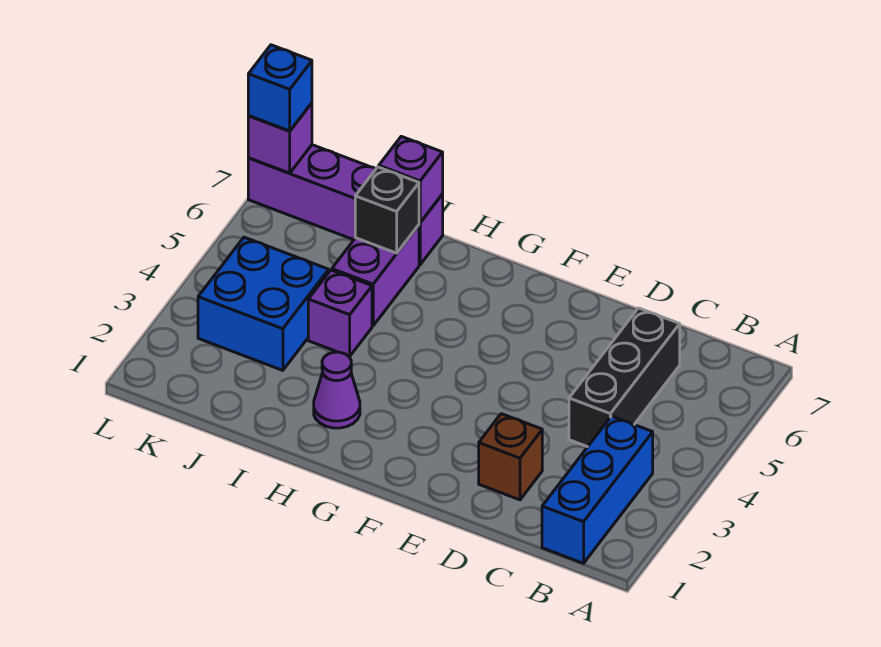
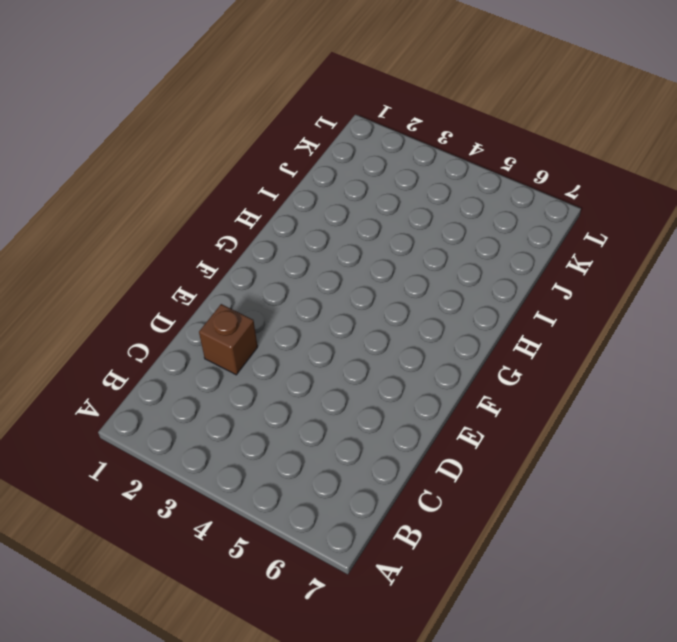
none -> blue 1x3 brick [542,416,653,563]
none -> black 1x3 brick [569,308,680,447]
none -> purple 1x1 cone [314,352,360,428]

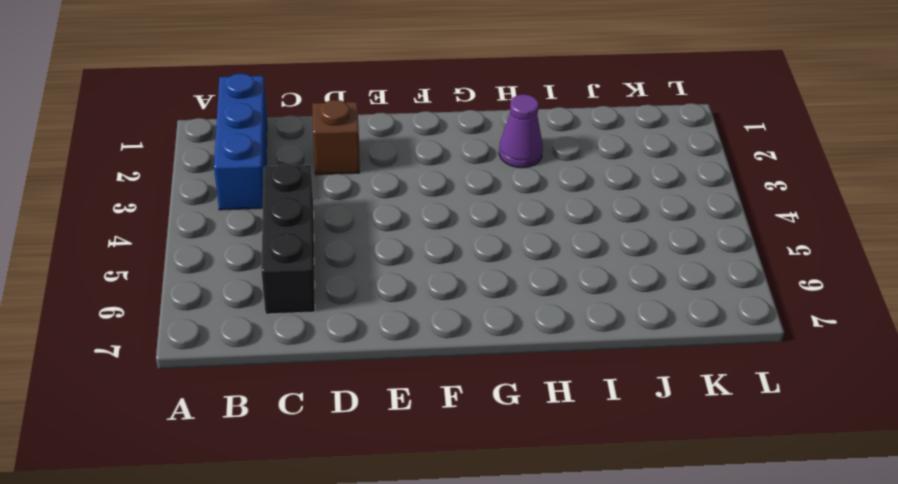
none -> purple 1x1 brick [308,270,372,356]
none -> purple 1x2 brick [332,225,419,326]
none -> purple 1x4 brick [248,145,443,265]

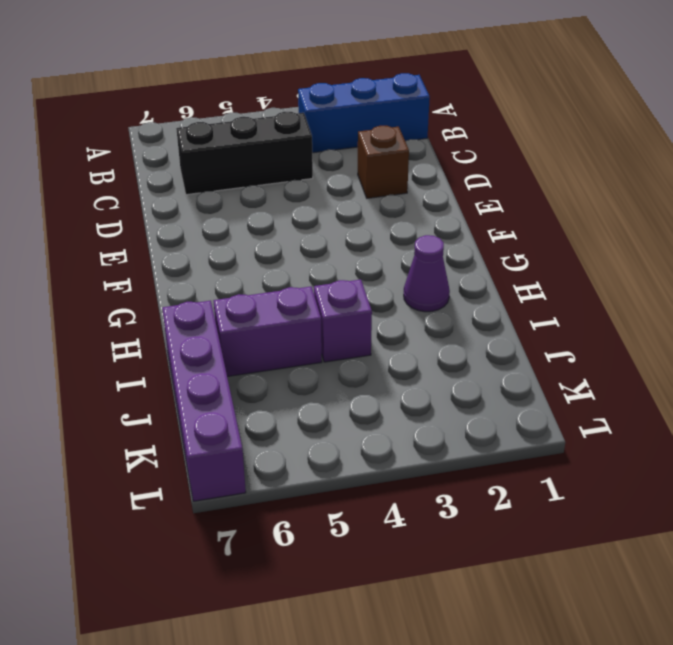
none -> blue 2x2 brick [198,237,329,370]
none -> black 1x1 brick [355,167,419,253]
none -> purple 1x1 brick [379,136,443,223]

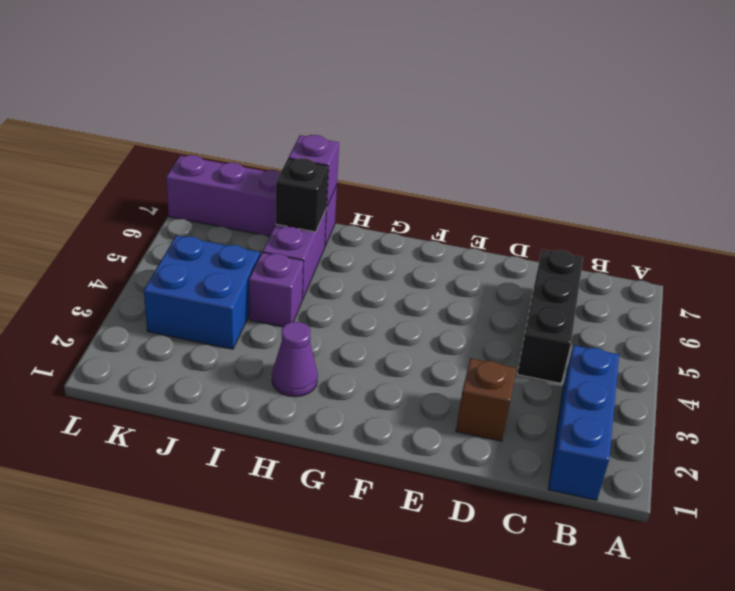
none -> purple 1x1 brick [248,103,312,173]
none -> blue 1x1 brick [248,45,312,131]

